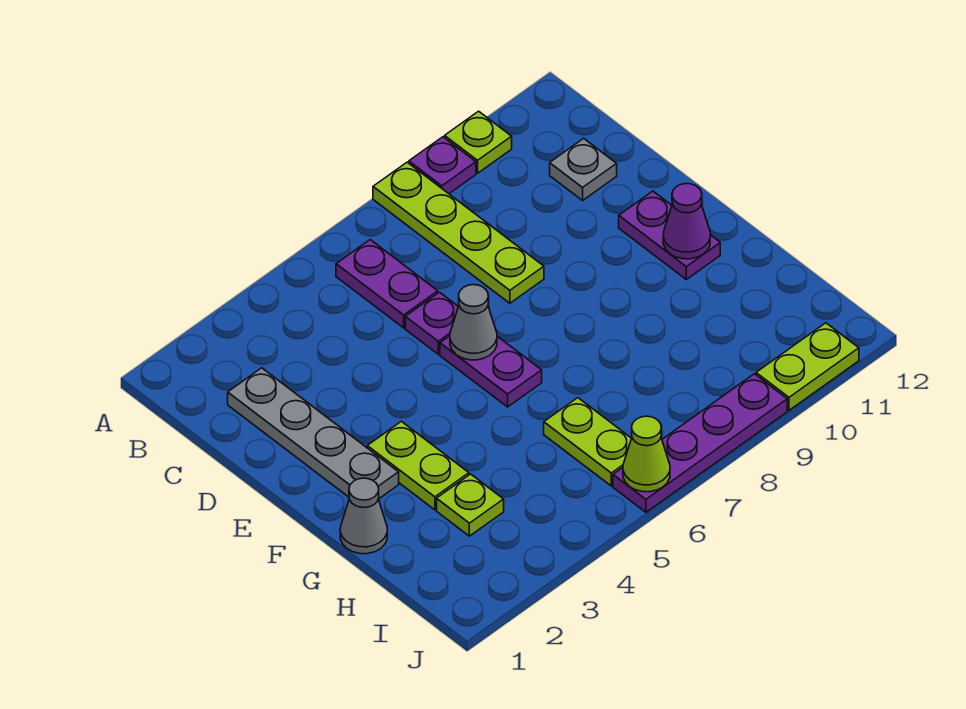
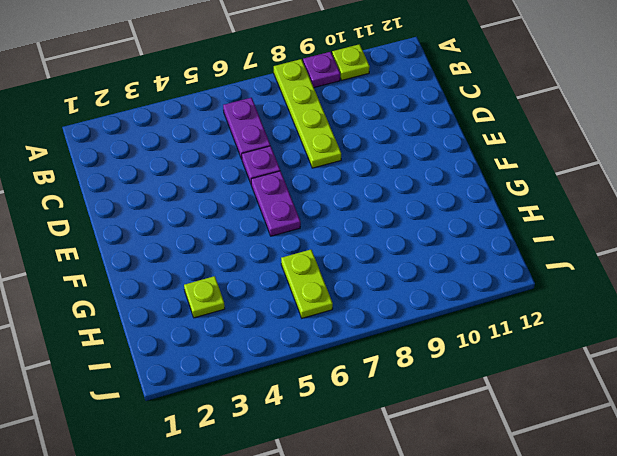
none -> grey 1x4 plate [228,368,399,499]
none -> grey 1x1 plate [550,138,617,200]
none -> purple 1x2 plate [619,191,720,279]

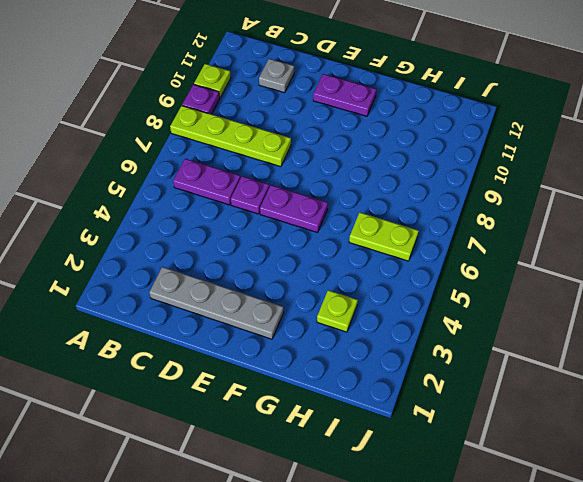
none -> lime 1x2 plate [367,421,469,510]
none -> grey 1x1 cone [340,478,387,554]
none -> purple 1x4 plate [613,374,787,512]

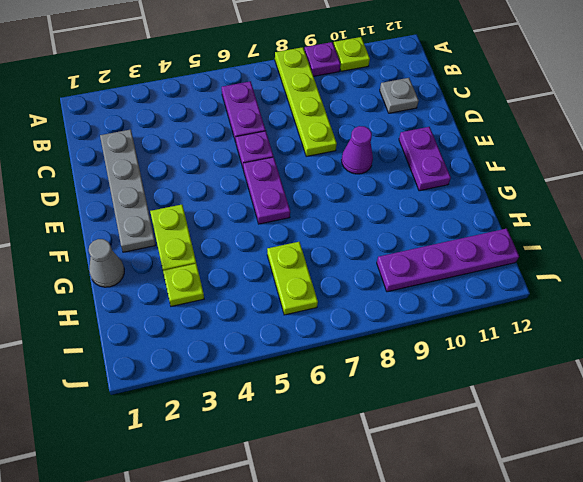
purple 1x1 cone [342,126,373,174] -> purple 1x1 cone moved to [663,184,710,259]
purple 1x4 plate [377,229,519,292] -> purple 1x4 plate moved to [613,374,787,512]
none -> lime 1x2 plate [756,323,859,410]
none -> grey 1x1 cone [450,285,497,360]
none -> lime 1x1 cone [623,416,670,492]

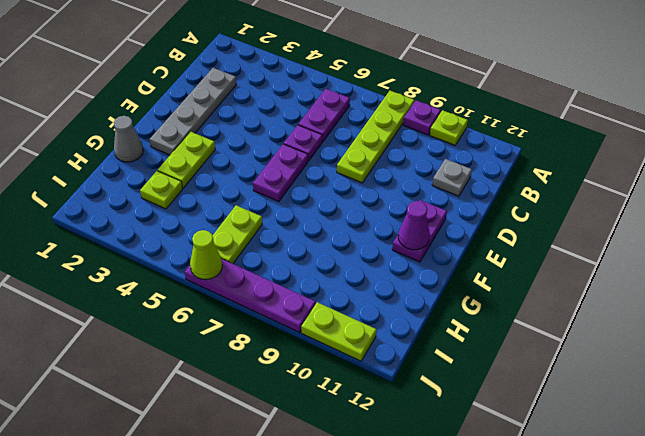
none -> grey 1x1 cone [450,285,497,360]

